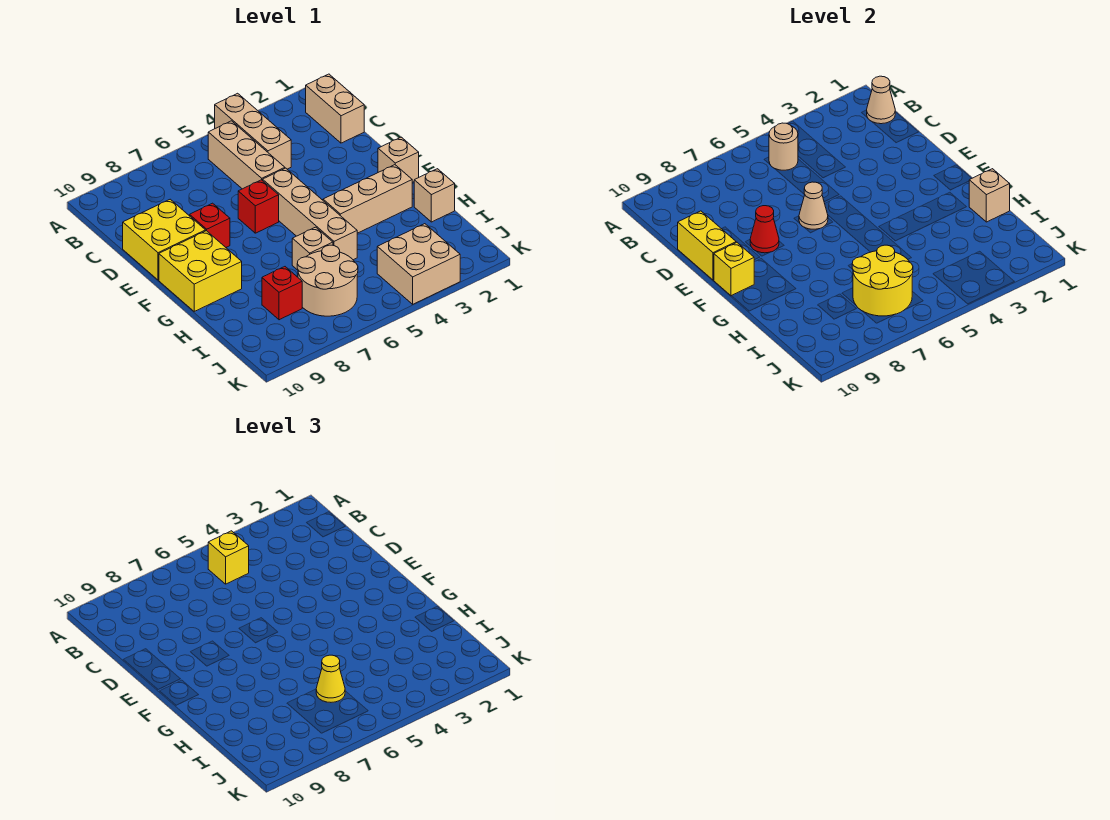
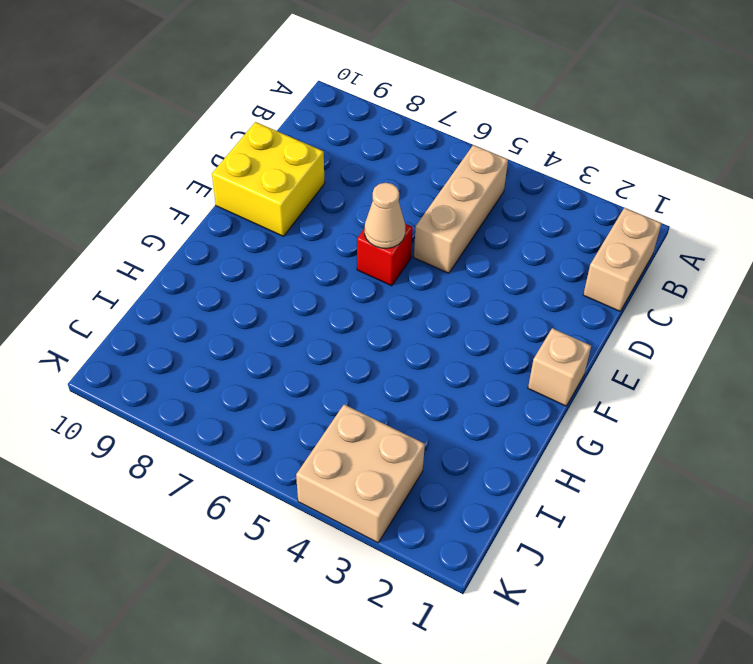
none -> tan 1x3 brick [215,93,291,169]
none -> tan 1x4 brick [263,168,357,260]
none -> red 1x1 brick [190,203,230,247]

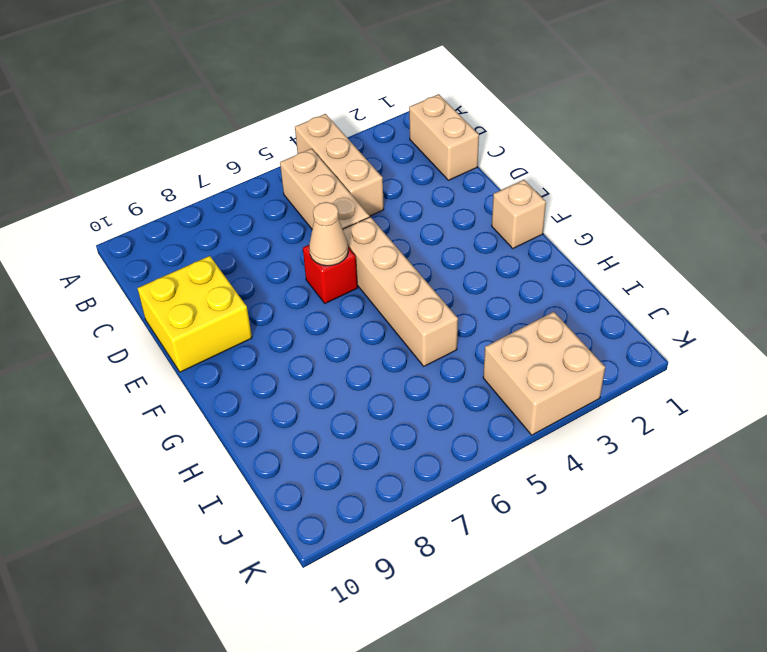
none -> red 1x1 brick [190,203,230,247]
none -> yellow 2x2 brick [159,231,242,311]
none -> tan 1x3 brick [323,165,412,233]

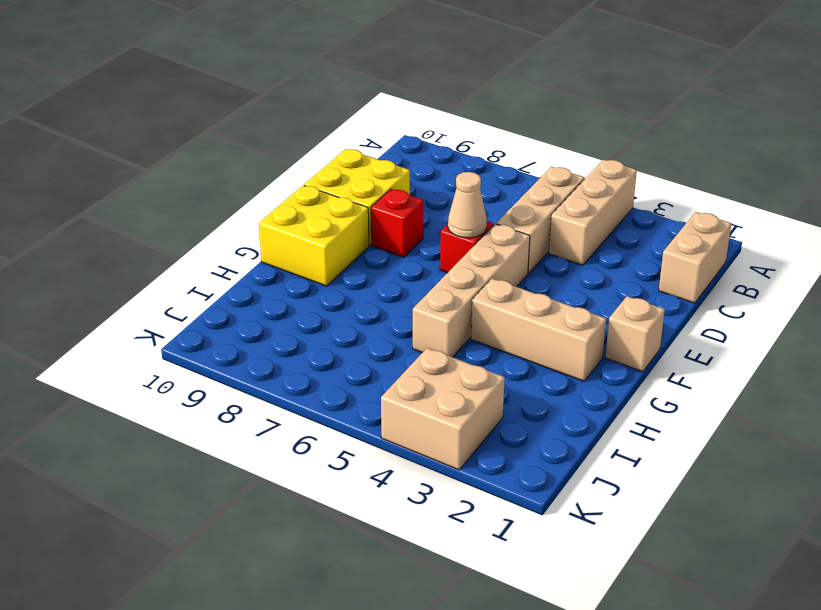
none -> tan 1x1 brick [414,169,455,222]
none -> tan 1x1 brick [292,227,333,270]
none -> tan 2x2 round brick [297,245,358,316]

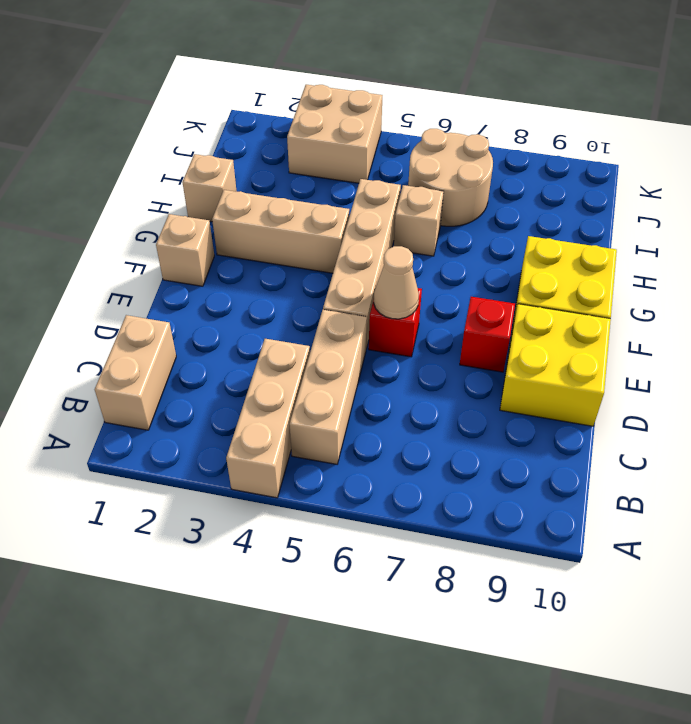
none -> red 1x1 brick [262,267,302,320]
none -> tan 1x1 cone [867,76,895,124]
none -> tan 1x1 round brick [769,123,798,170]

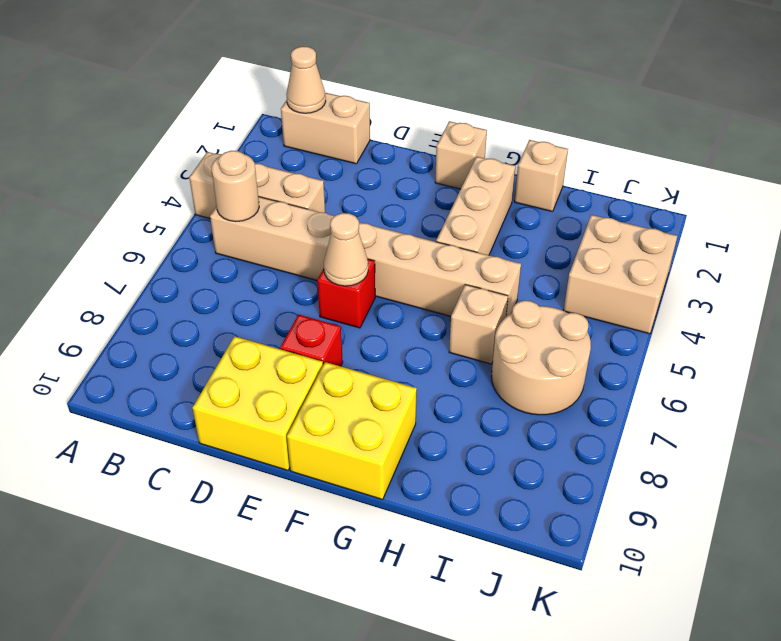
none -> red 1x1 brick [262,267,302,320]
none -> yellow 1x2 brick [678,211,736,280]
none -> red 1x1 cone [750,206,779,253]

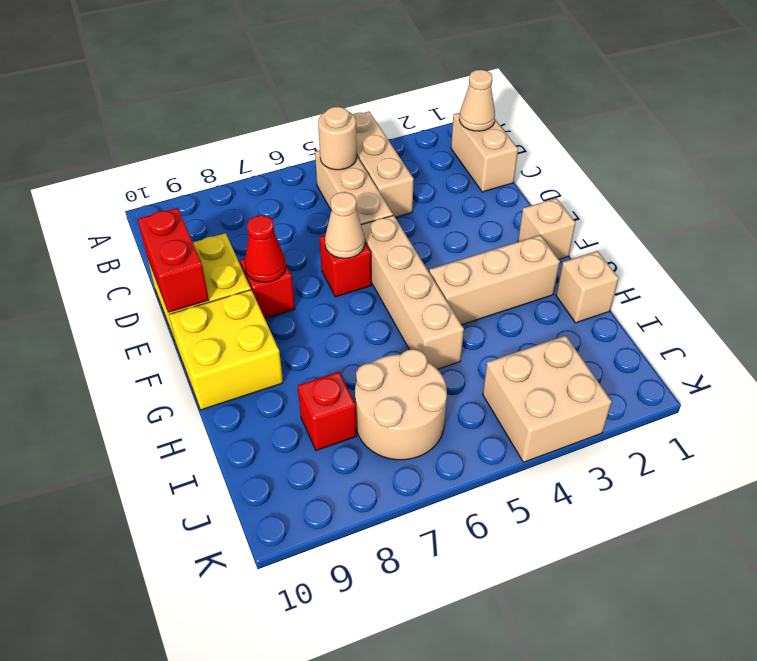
red 1x2 brick [138,208,209,312] -> yellow 1x2 brick [678,211,736,280]
none -> tan 1x1 brick [292,227,333,270]
none -> yellow 1x1 brick [714,242,754,296]
none -> tan 1x1 brick [969,169,1010,222]

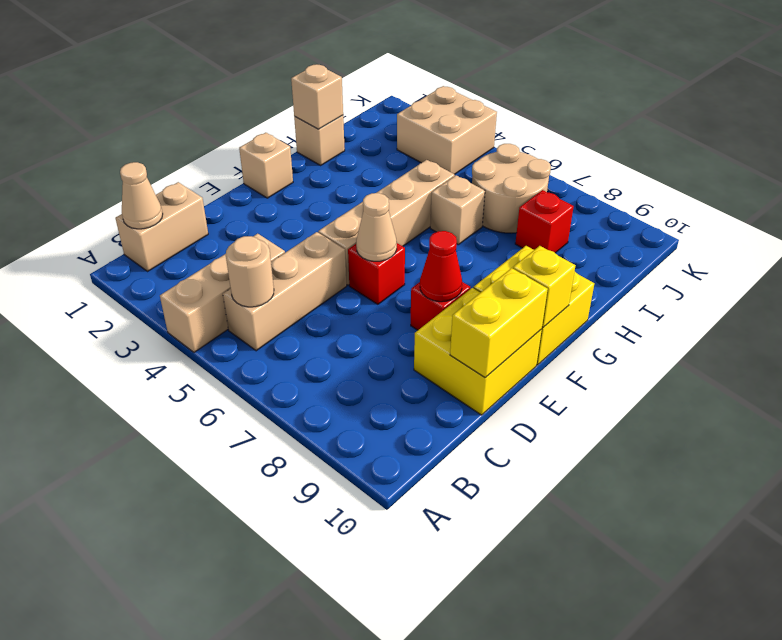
none -> tan 1x3 brick [323,165,412,233]
none -> yellow 2x2 round brick [852,245,913,316]
none -> yellow 1x1 brick [208,531,249,584]

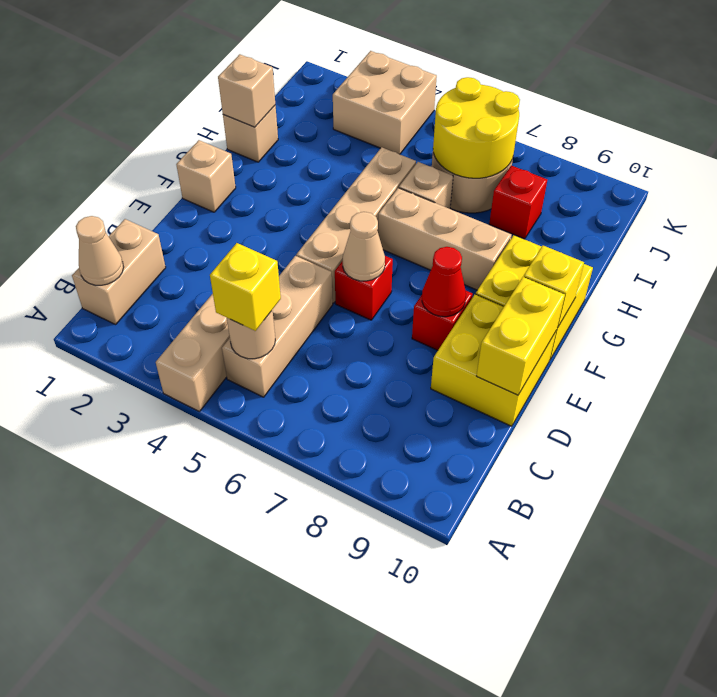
tan 1x3 brick [378,188,512,290] -> tan 1x3 brick moved to [323,165,412,233]
none -> yellow 1x1 cone [316,655,345,702]

